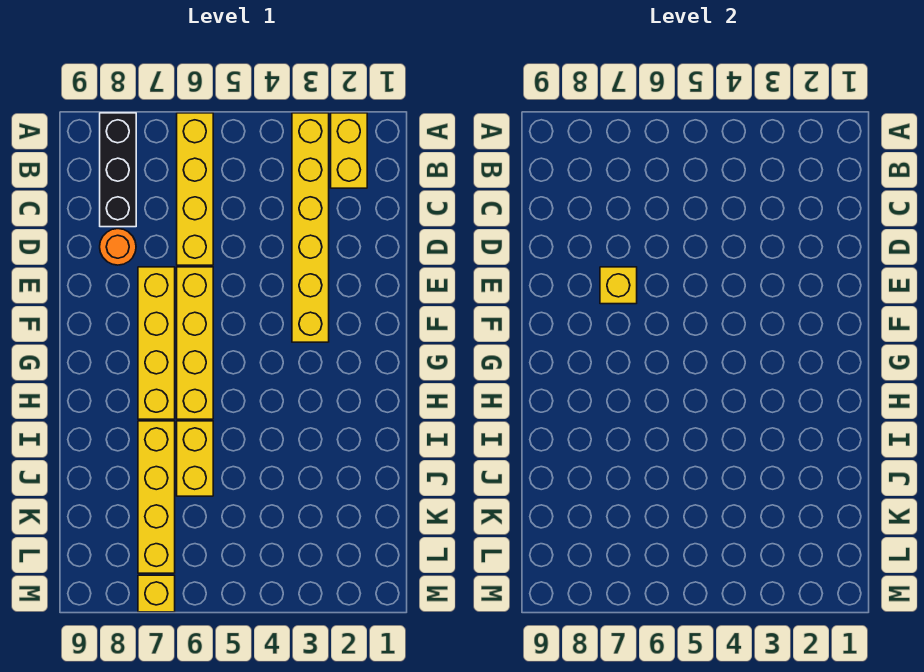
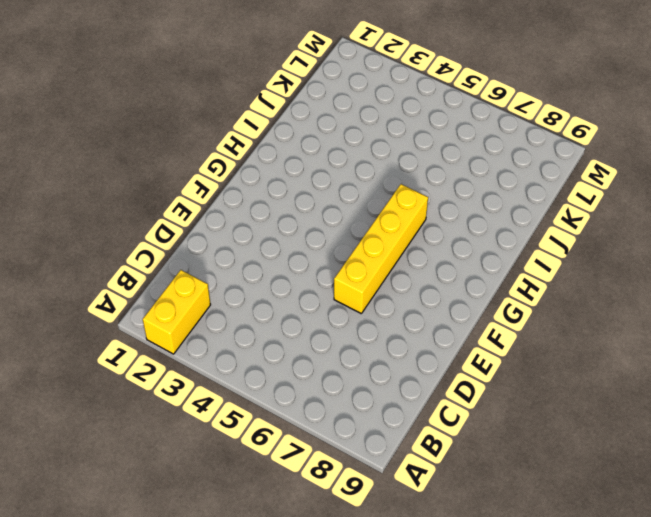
none -> yellow 1x6 brick [292,113,329,342]
none -> yellow 1x4 brick [177,113,213,265]

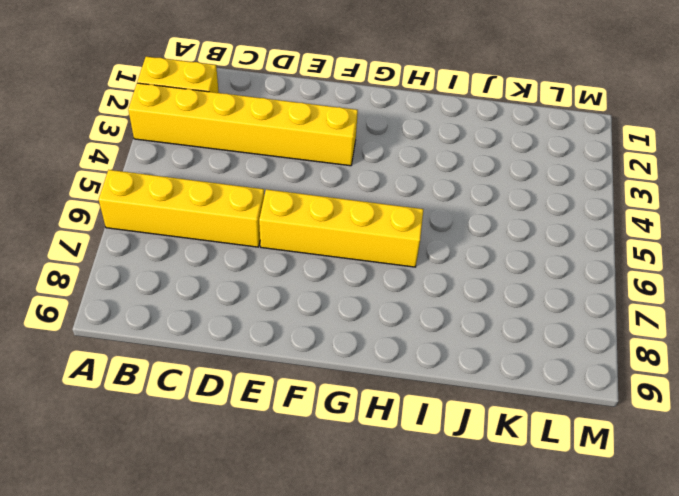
none -> black 1x3 brick [100,113,136,227]
none -> orange 1x1 round brick [100,229,136,265]

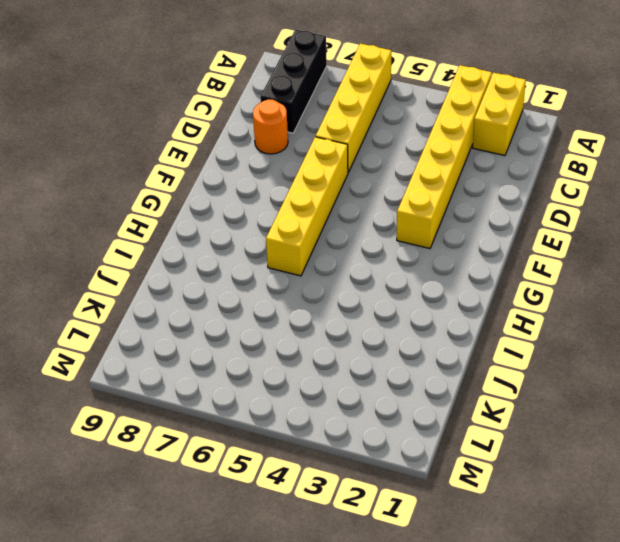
none -> yellow 1x4 brick [138,267,175,419]
none -> yellow 1x2 brick [177,421,213,496]

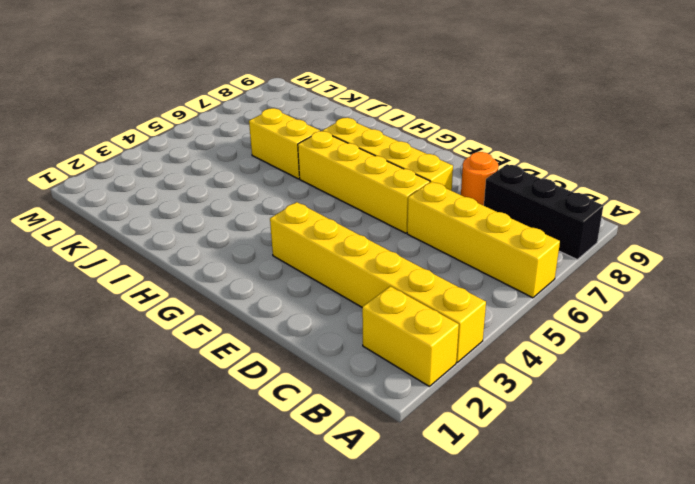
none -> yellow 1x4 brick [138,421,175,573]
none -> yellow 1x1 brick [138,575,175,612]

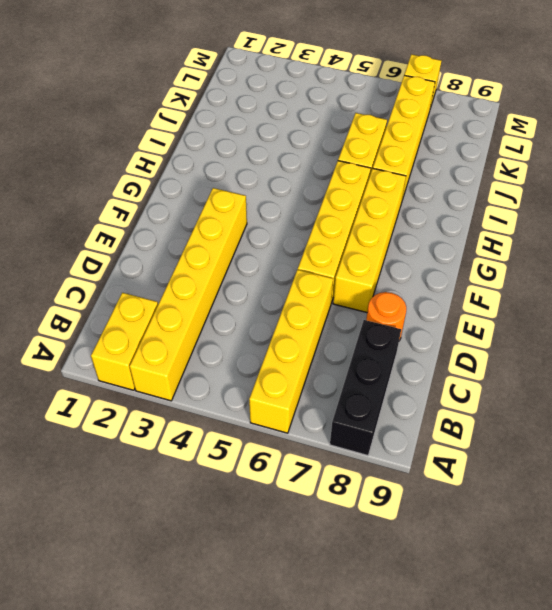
none -> yellow 1x1 brick [600,267,637,304]

